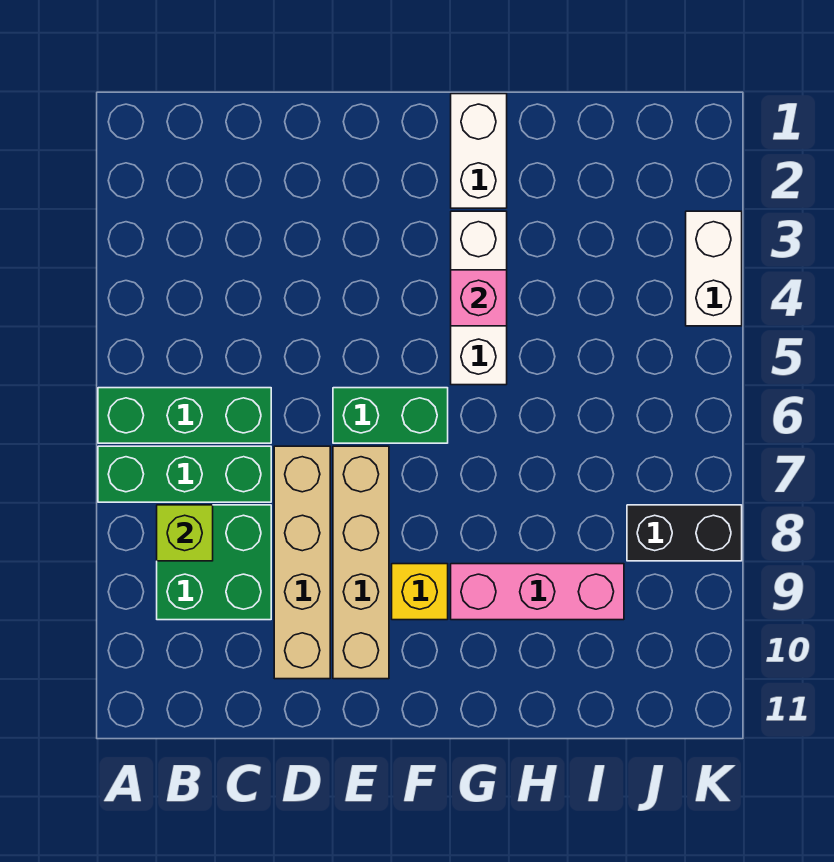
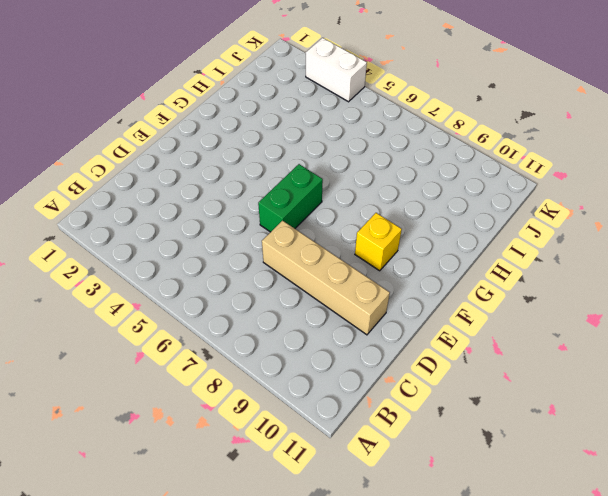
none -> green 1x3 brick [98,388,271,443]
none -> green 1x3 brick [98,446,271,502]
none -> green 2x2 brick [157,505,271,620]

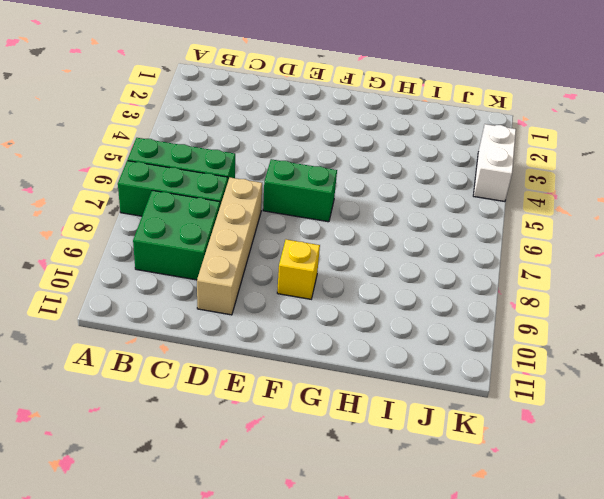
none -> tan 1x4 brick [333,446,389,679]
none -> white 1x2 brick [451,94,507,208]
none -> white 1x3 brick [451,211,507,385]

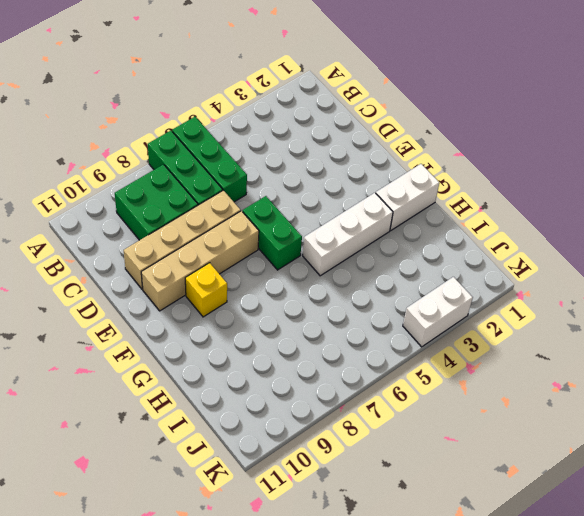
none -> pink 1x3 brick [451,564,624,620]
none -> black 1x2 brick [627,505,742,561]
none -> lime 1x1 brick [157,505,213,561]

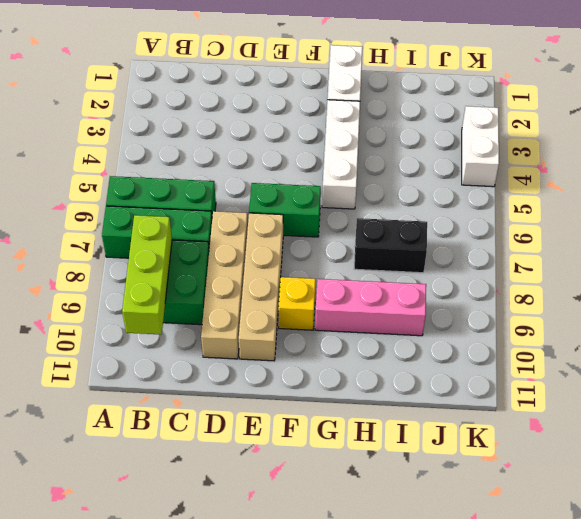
lime 1x3 brick [122,215,172,335] -> lime 1x1 brick [157,505,213,561]
black 1x2 brick [354,218,427,273] -> black 1x2 brick moved to [627,505,742,561]
none -> pink 1x1 brick [451,270,507,326]

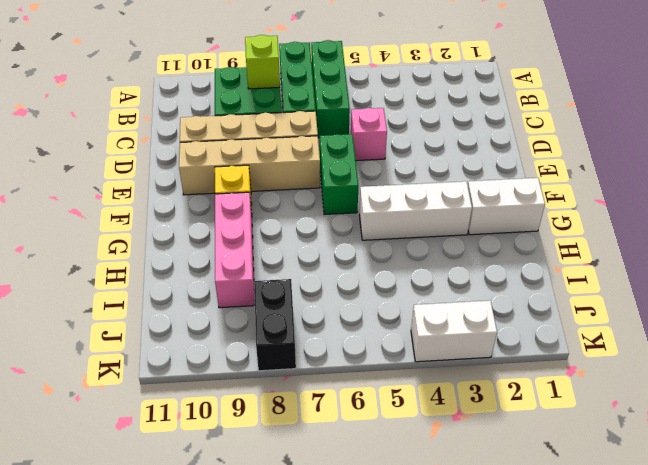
pink 1x1 brick [351,108,387,161] -> pink 1x1 brick moved to [451,270,507,326]

